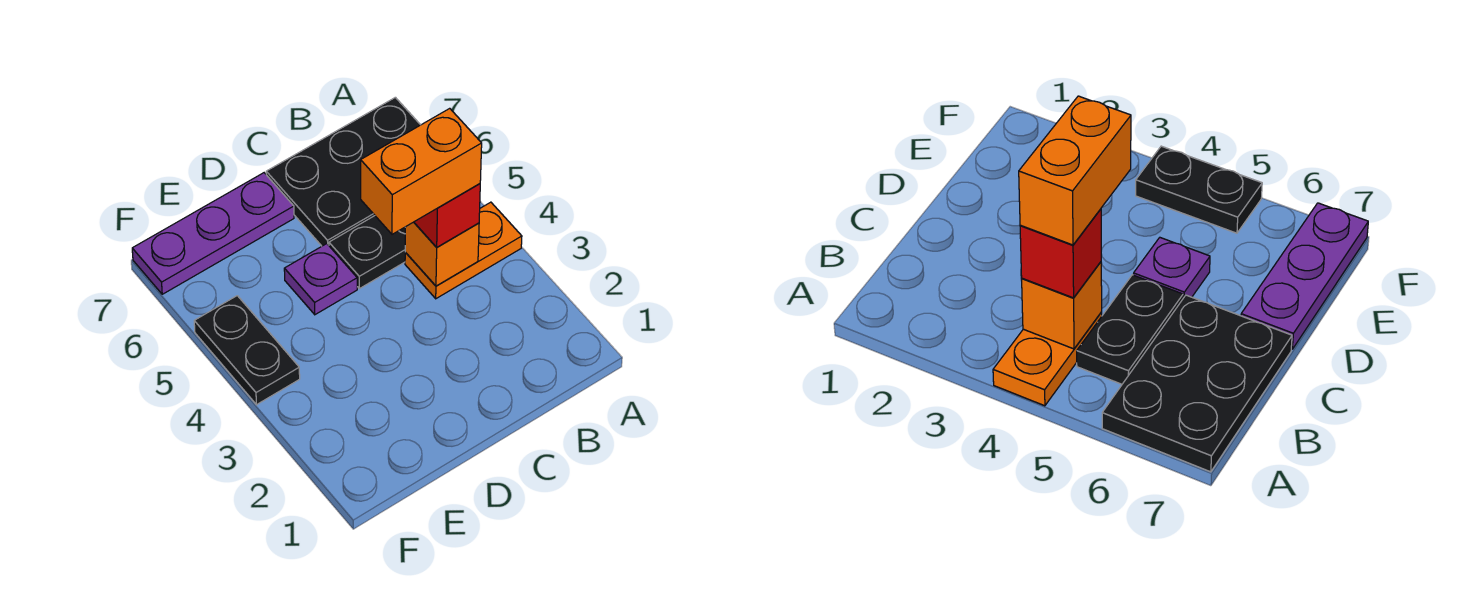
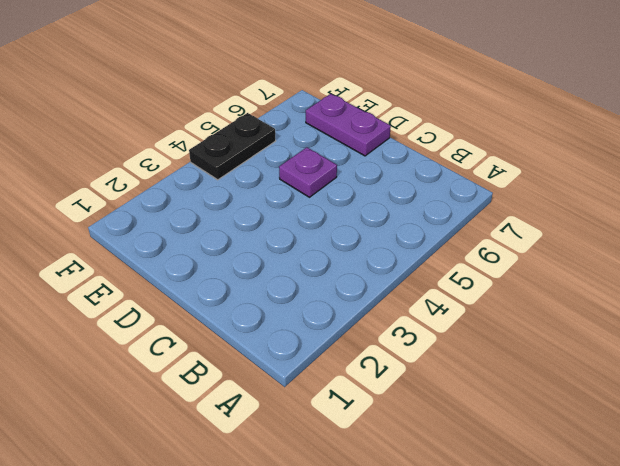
purple 1x2 plate [306,94,391,156] -> purple 1x3 plate [132,173,294,294]
none -> orange 1x2 plate [405,202,522,299]
none -> black 2x3 plate [266,97,420,246]

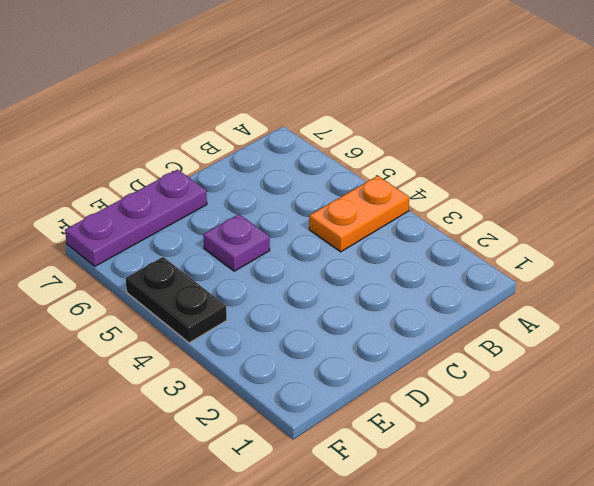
none -> black 2x3 plate [266,97,420,246]
none -> black 1x2 plate [329,216,405,289]

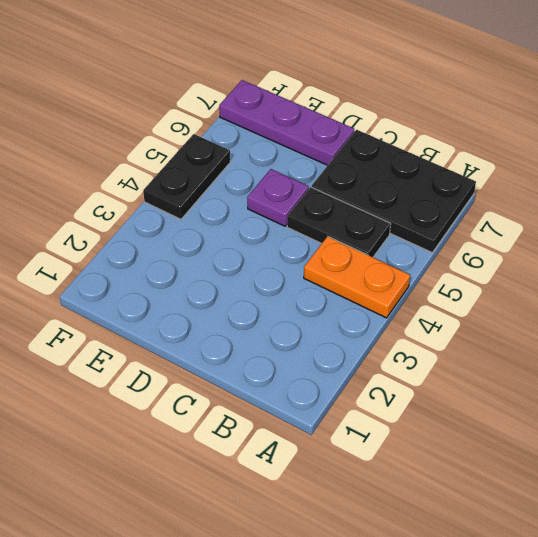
none -> orange 1x1 brick [405,222,479,286]
none -> red 1x1 brick [414,184,480,247]

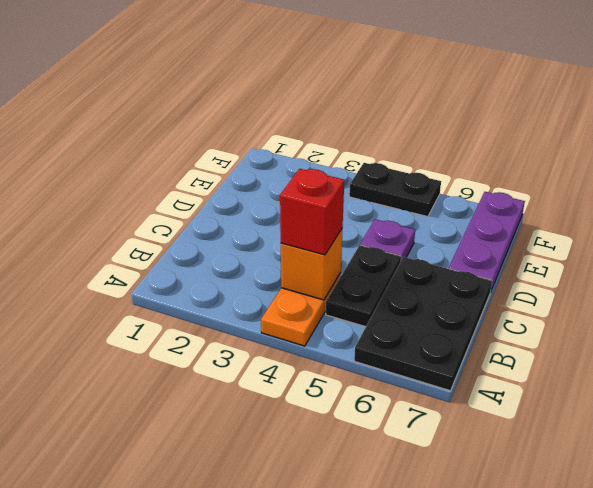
none -> orange 1x2 brick [361,108,482,234]

